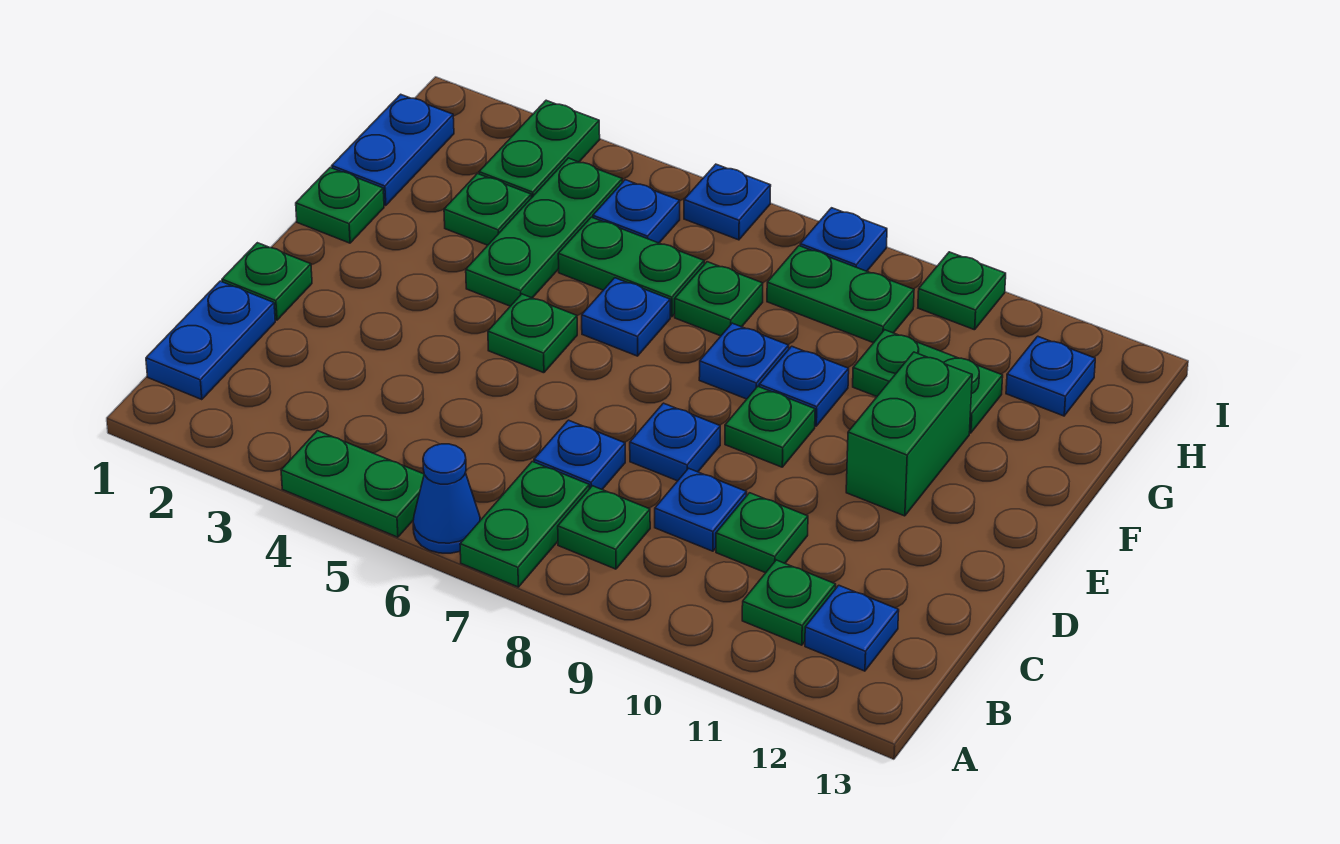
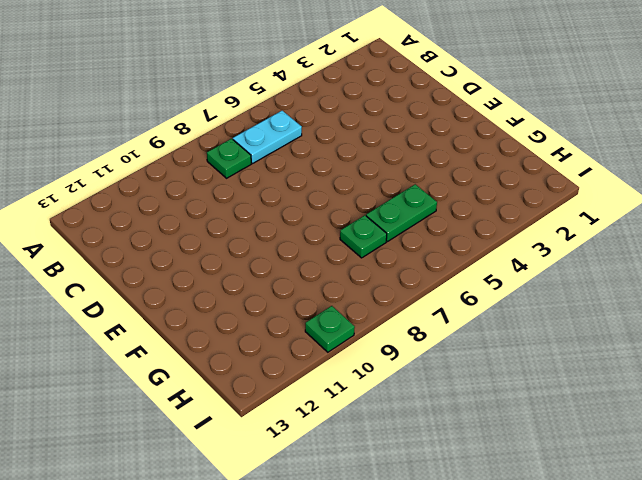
cyan 1x2 plate [233,111,302,163] -> green 1x2 plate [460,462,589,587]
none -> green 1x2 plate [281,431,424,537]
none -> blue 1x1 cone [413,444,480,553]
none -> blue 1x2 plate [146,281,275,400]
none -> green 1x1 plate [742,560,836,645]

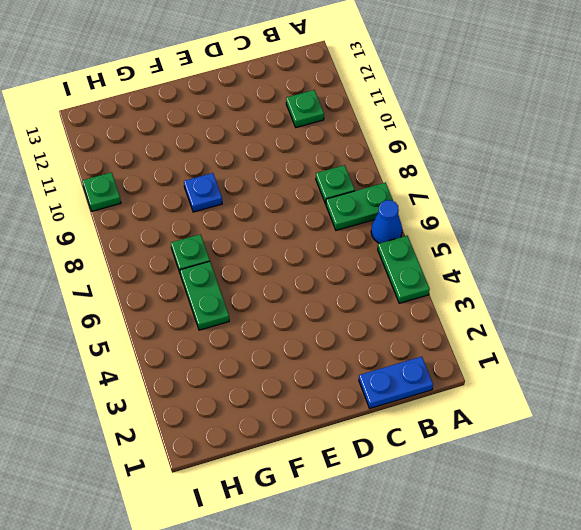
none -> blue 1x1 plate [805,585,899,671]
none -> blue 1x1 plate [534,420,625,489]
none -> blue 1x1 plate [655,468,747,551]
none -> green 1x1 plate [716,493,808,573]

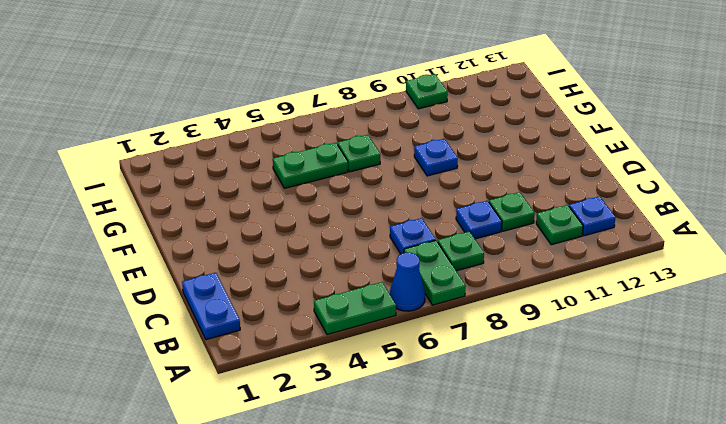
none -> green 1x1 plate [222,243,312,320]
none -> blue 1x1 plate [630,403,720,481]
none -> green 1x1 plate [488,294,577,373]
none -> green 1x1 plate [725,387,815,467]

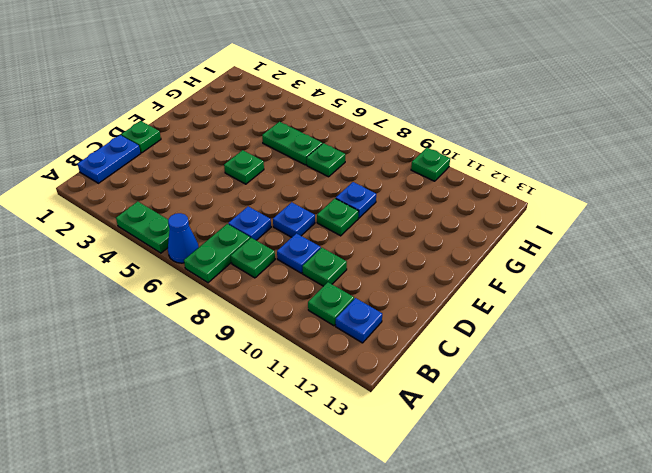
none -> green 1x2 brick [846,352,972,516]
none -> green 1x1 plate [296,168,384,243]
none -> green 1x3 plate [466,158,622,306]
none -> blue 1x1 plate [582,278,670,356]

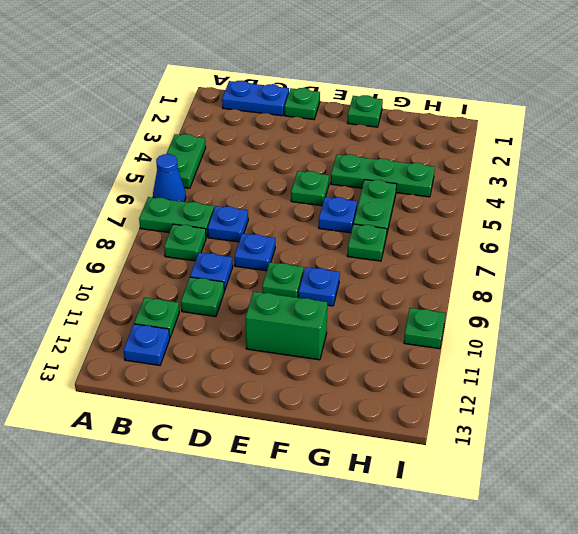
none -> blue 1x1 plate [699,323,789,399]
none -> blue 1x2 plate [332,94,454,205]
none -> green 1x1 plate [444,174,531,245]
none -> green 1x2 plate [853,330,1003,433]

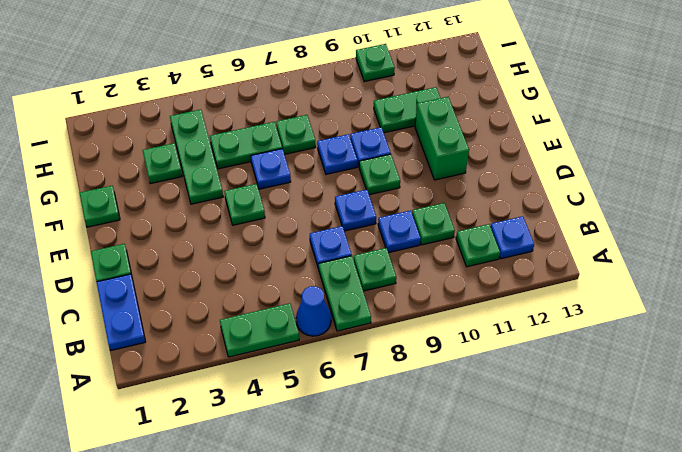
none -> blue 1x2 plate [332,94,454,205]
none -> green 1x2 plate [479,100,600,198]
none -> blue 1x1 plate [593,180,680,243]
none -> green 1x2 plate [767,246,914,343]

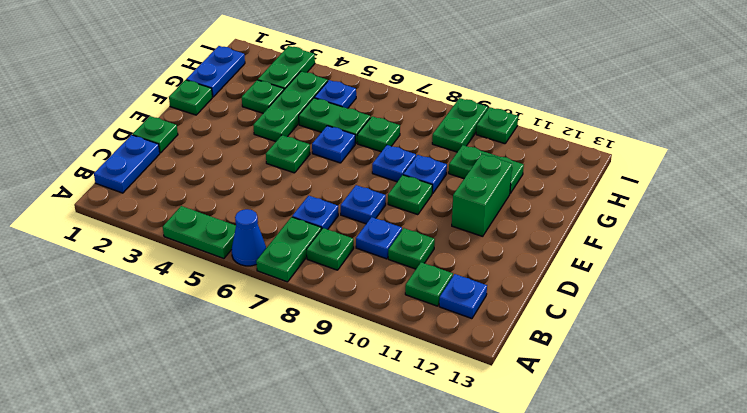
green 1x2 plate [432,98,488,152] -> green 1x2 plate turned to [767,246,914,343]
none -> blue 1x1 plate [1006,336,1095,416]
none -> blue 1x1 plate [684,164,771,240]
none -> blue 1x1 plate [800,208,887,271]

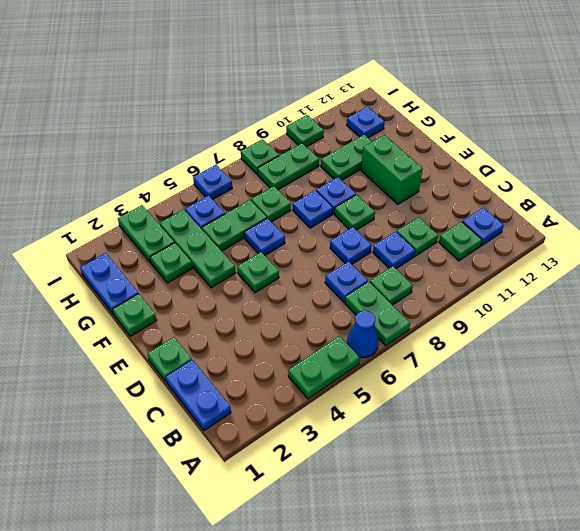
green 1x1 plate [241,139,279,174] -> blue 1x1 plate [800,208,887,271]

